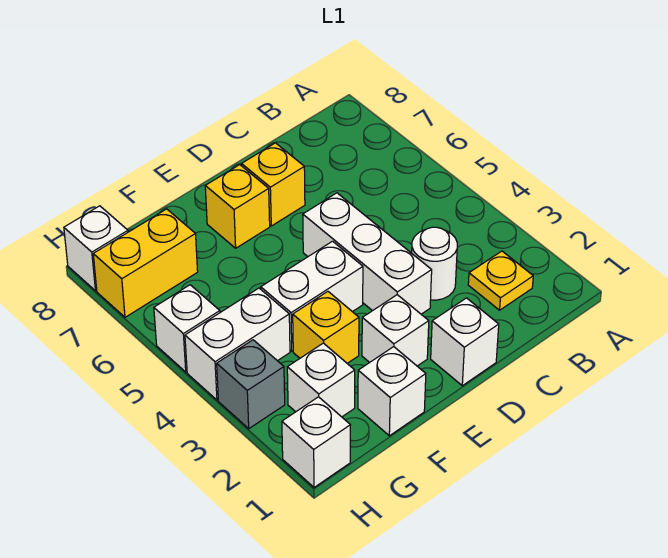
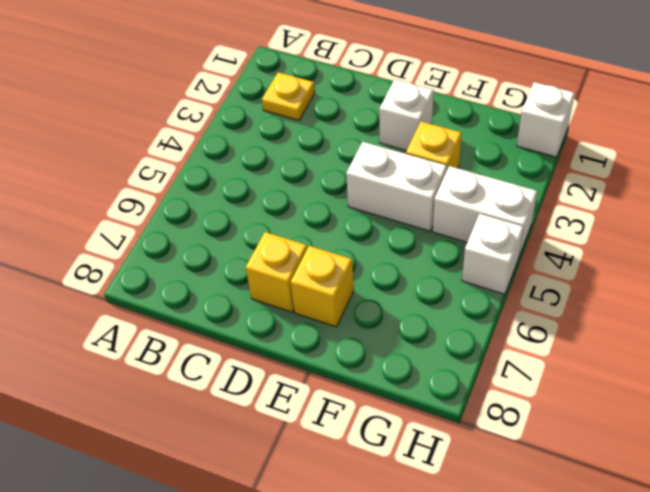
none -> white 1x1 round brick [412,227,457,300]
none -> white 1x1 brick [431,298,499,386]
none -> white 1x3 brick [303,193,432,314]

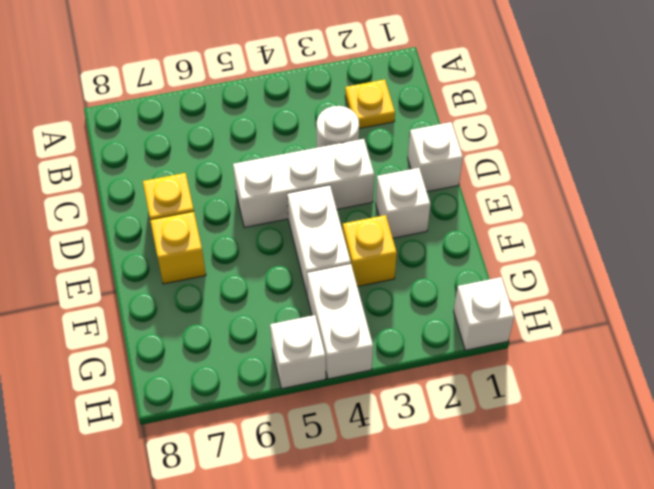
none -> white 1x1 brick [358,347,426,436]
none -> white 1x1 brick [287,343,355,417]
none -> yellow 1x2 brick [93,209,198,317]

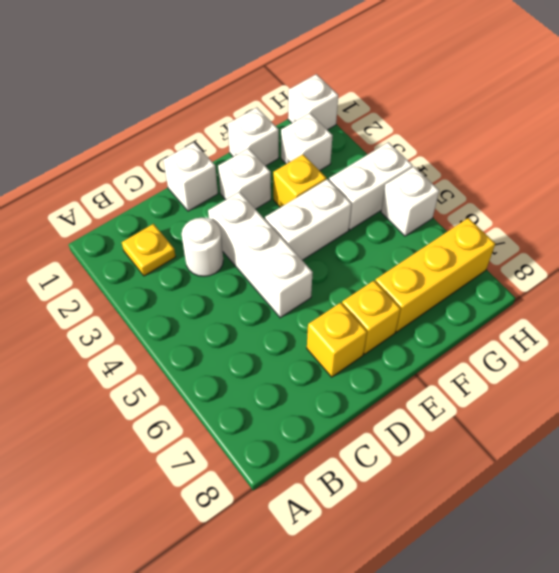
yellow 1x3 brick [375,218,495,332] -> yellow 1x2 brick [93,209,198,317]
none -> grey 1x1 brick [217,340,285,429]
none -> white 1x1 brick [64,206,128,291]

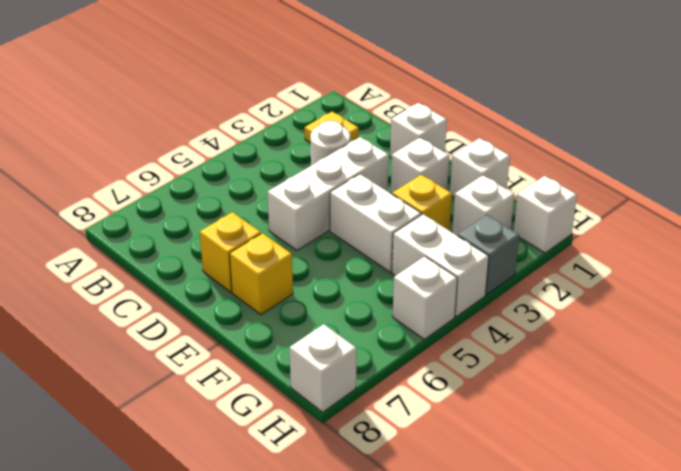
none -> yellow 1x2 brick [93,209,198,317]

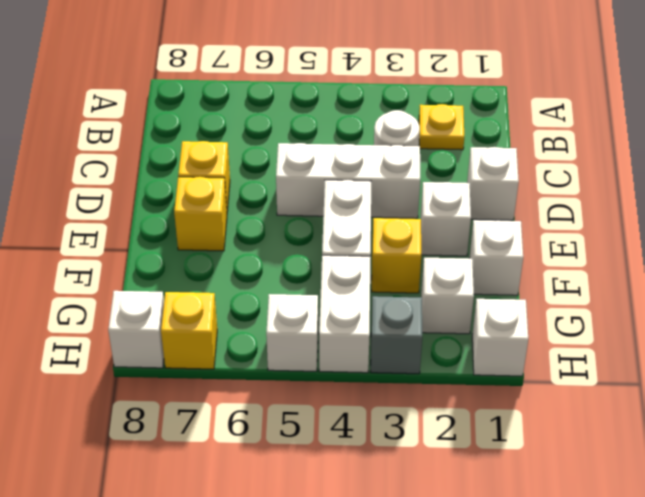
yellow 1x1 brick [161,292,217,369] -> yellow 1x2 brick [93,209,198,317]

